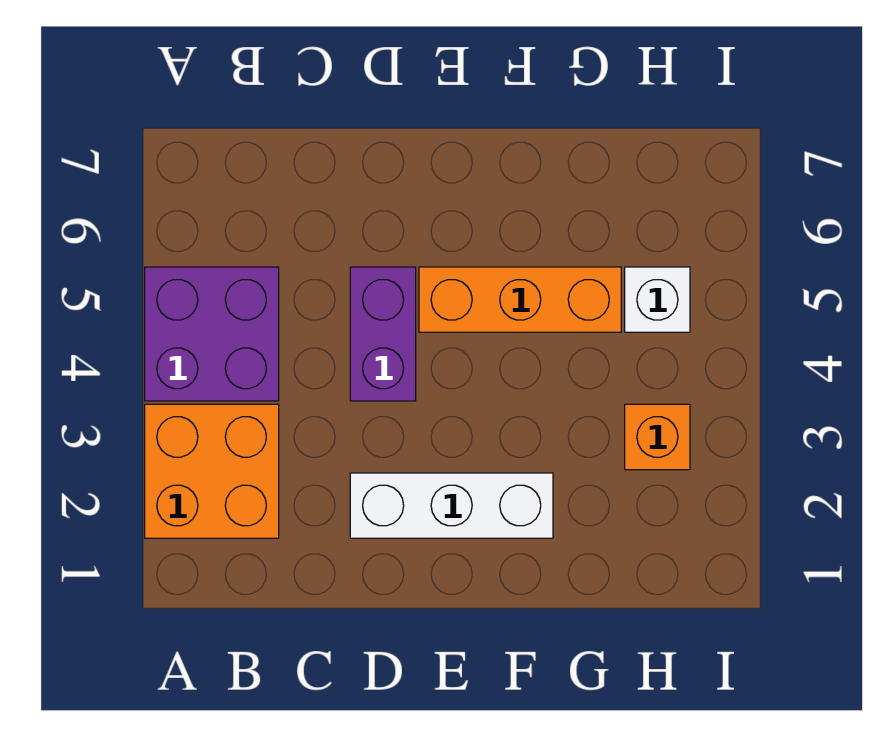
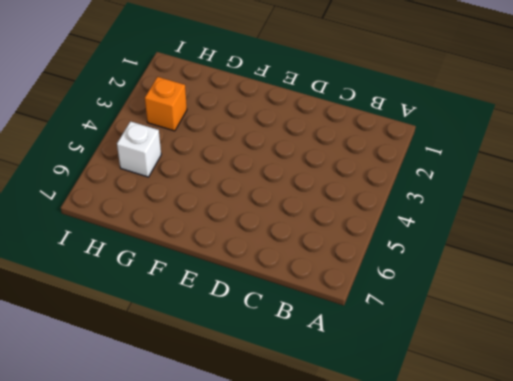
none -> orange 2x2 brick [145,404,279,538]
none -> purple 2x2 brick [145,267,279,401]

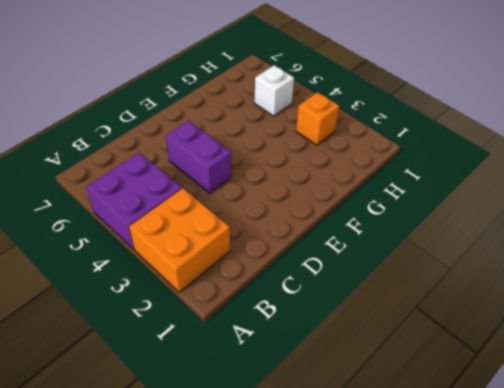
none -> white 1x3 brick [350,473,553,538]
none -> orange 1x3 brick [419,267,621,332]

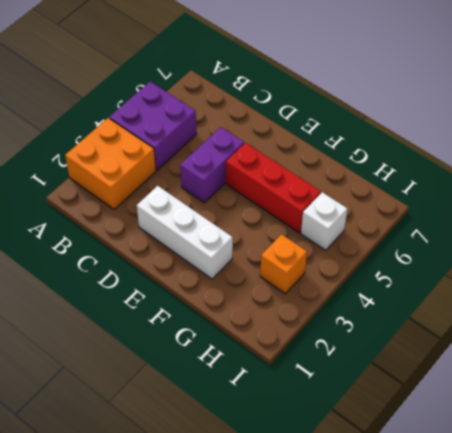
red 1x3 brick [226,143,321,233] -> orange 1x3 brick [419,267,621,332]

